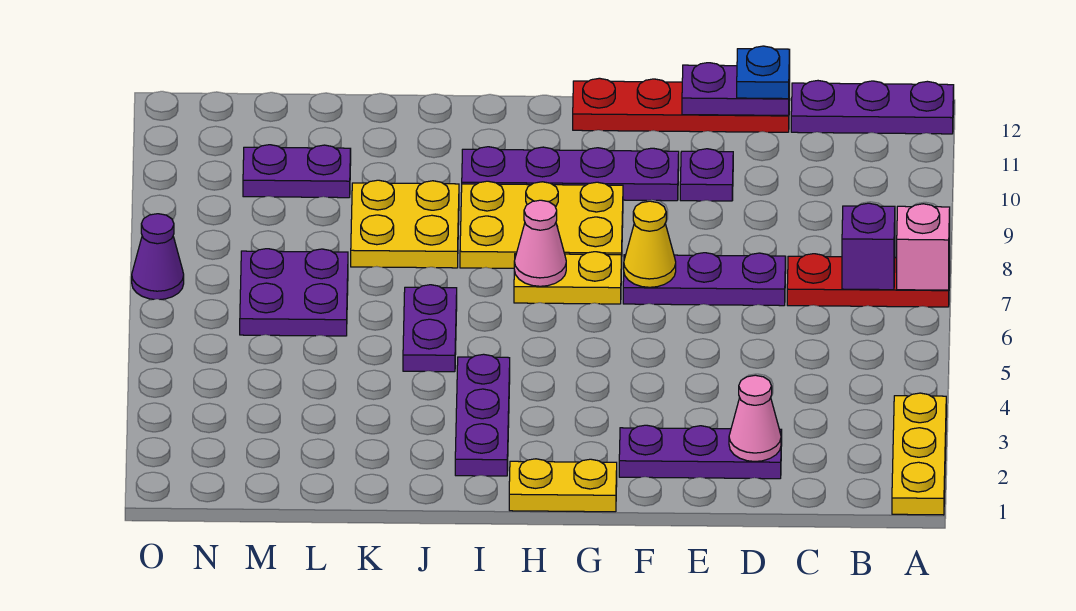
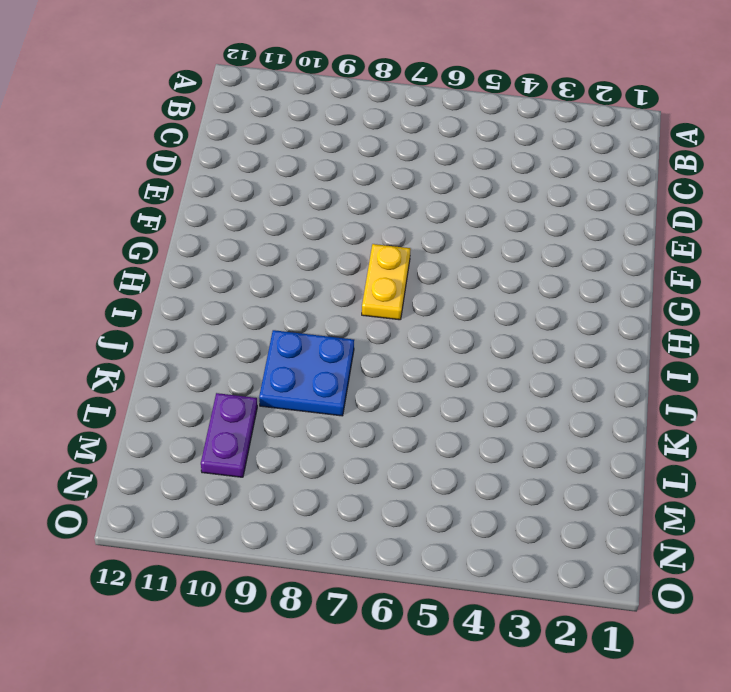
blue 2x2 plate [259,330,354,416] -> yellow 2x2 plate [351,180,459,268]
none -> yellow 1x3 plate [892,393,946,515]
none -> red 1x3 plate [787,254,950,307]
none -> purple 1x3 plate [791,81,954,134]

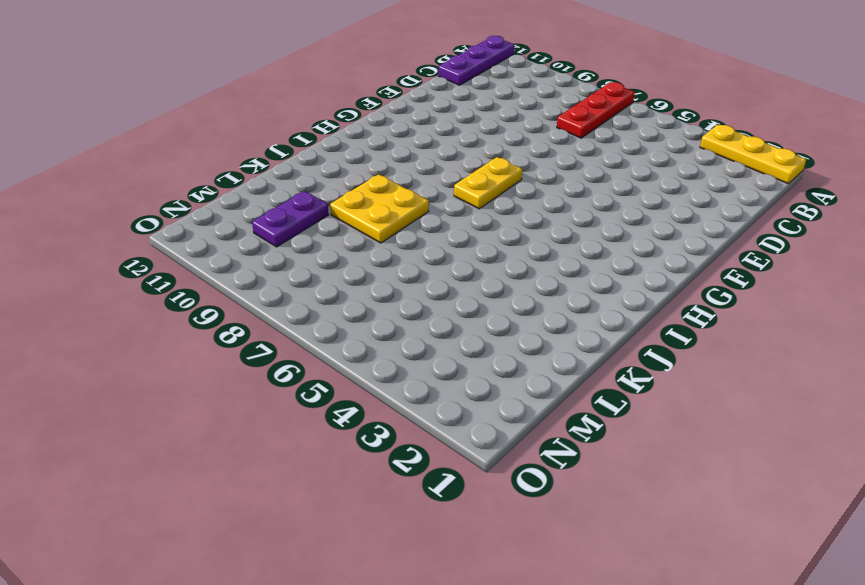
none -> purple 1x3 plate [619,425,782,479]
none -> purple 1x3 plate [623,253,786,306]
none -> red 1x4 plate [573,78,790,132]

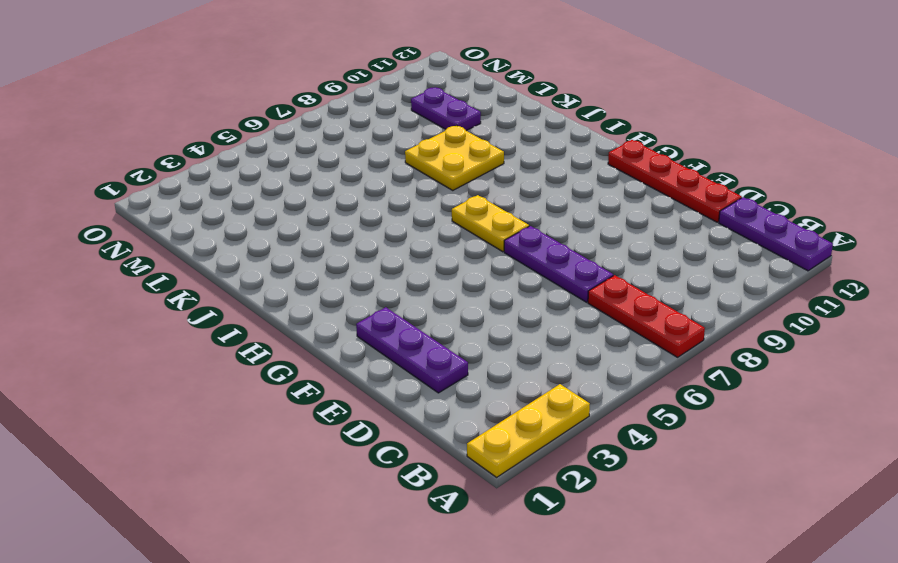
none -> purple 1x1 plate [680,149,733,201]
none -> purple 1x4 plate [462,147,679,201]
none -> yellow 1x2 plate [509,459,617,512]

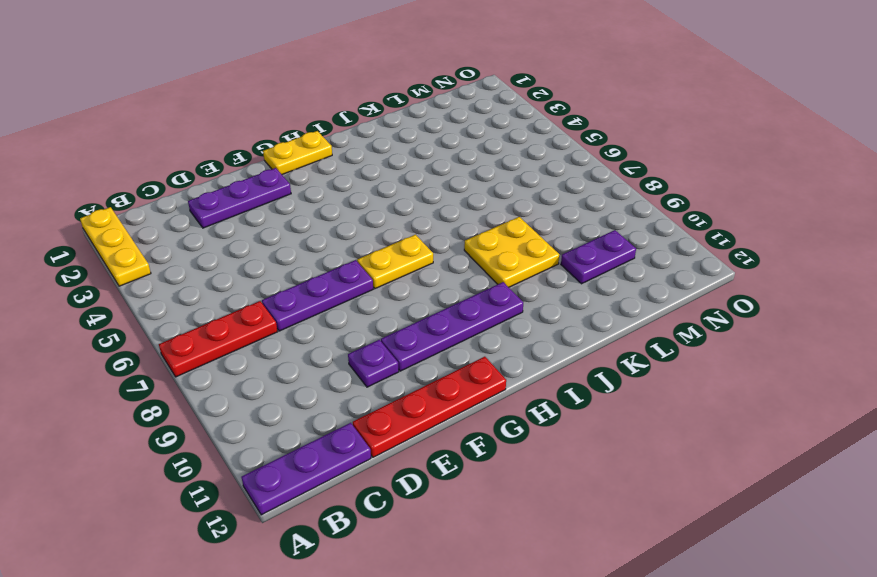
none -> yellow 2x3 plate [460,181,623,269]
none -> purple 1x3 plate [455,354,510,476]
none -> purple 1x2 plate [403,285,457,372]

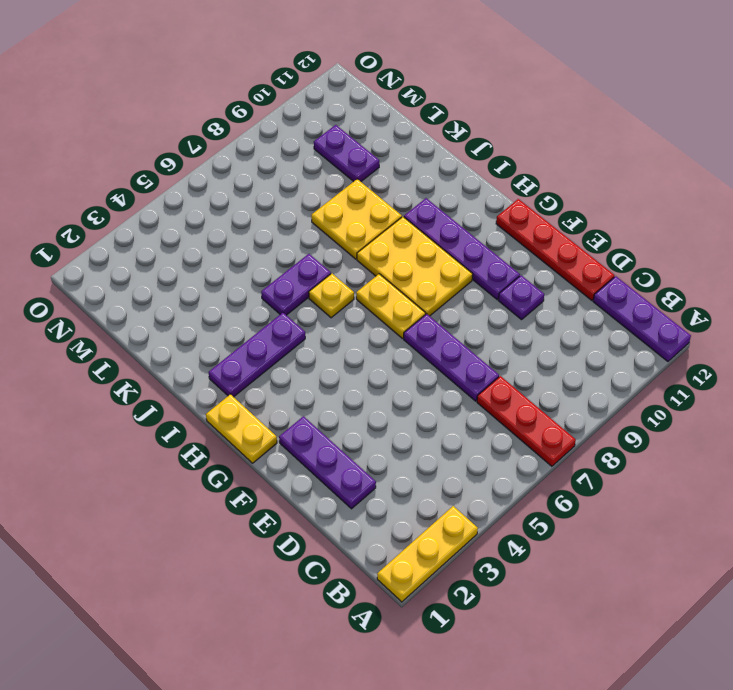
yellow 1x1 plate [309,274,354,318] -> none
none -> purple 2x2 plate [240,249,348,336]
none -> purple 1x1 cone [132,214,184,299]
none -> pink 1x1 brick [897,204,950,290]

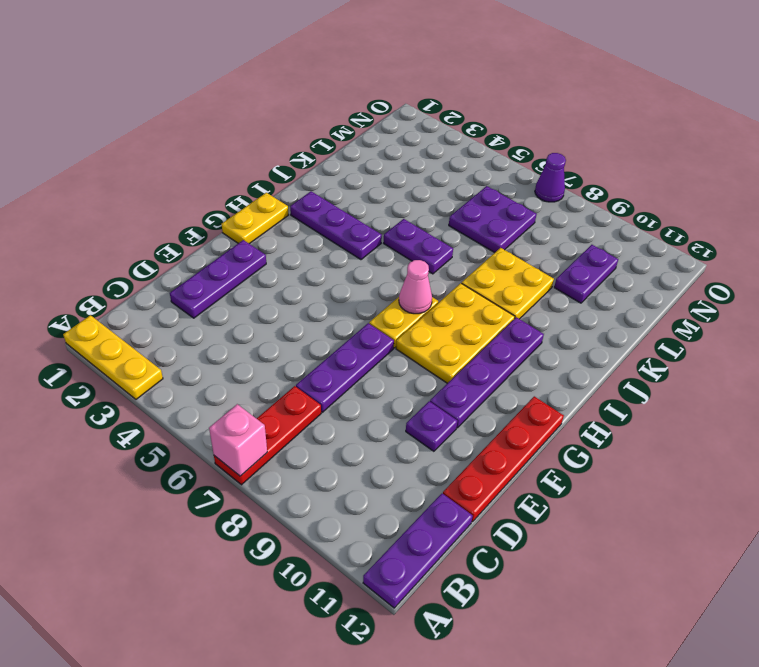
none -> purple 1x1 brick [842,203,895,290]
none -> pink 1x1 cone [729,375,781,461]
none -> purple 1x2 plate [682,63,790,115]

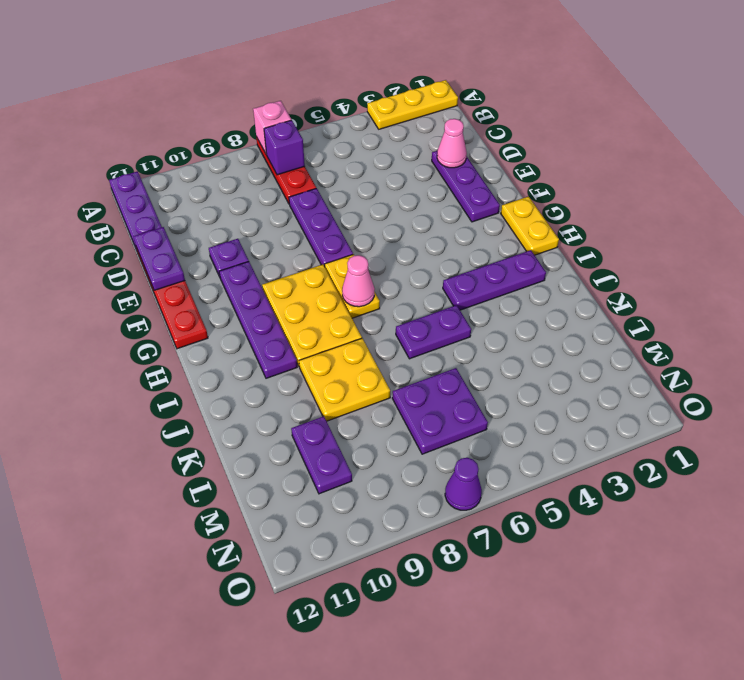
none -> yellow 1x1 cone [624,201,676,287]
none -> blue 1x1 plate [737,46,790,99]

